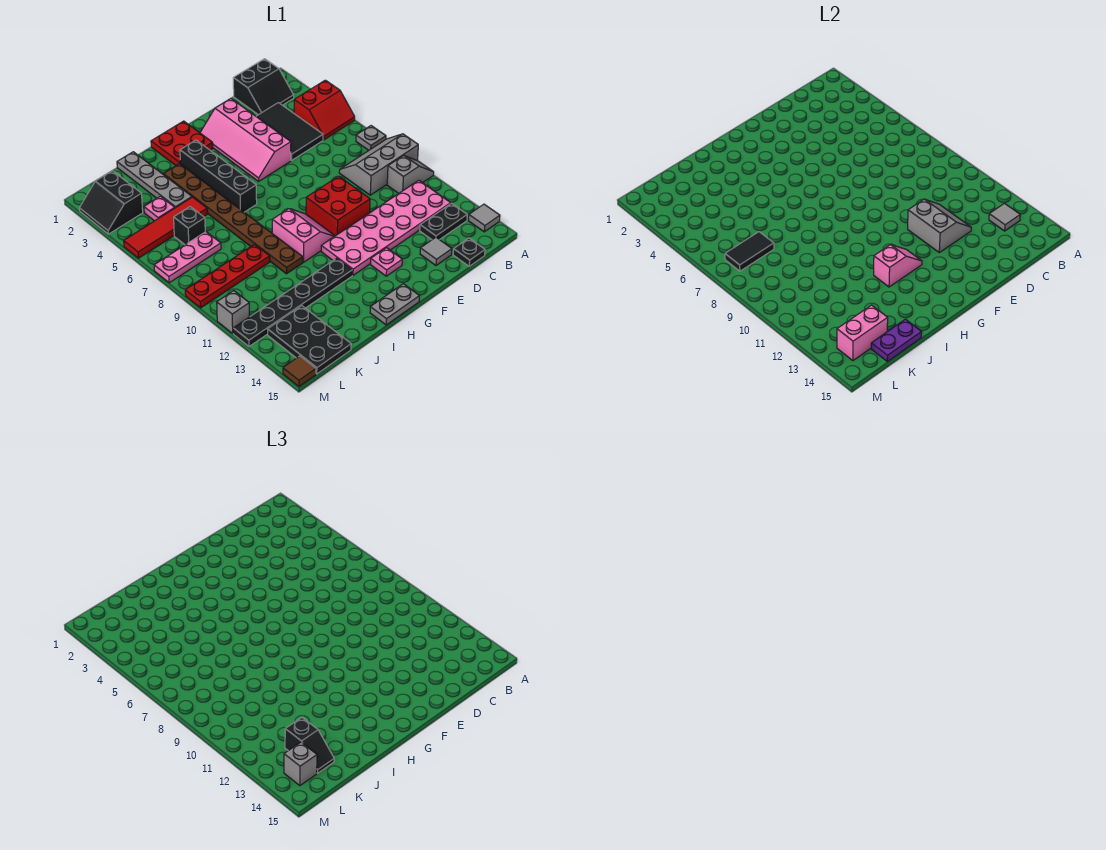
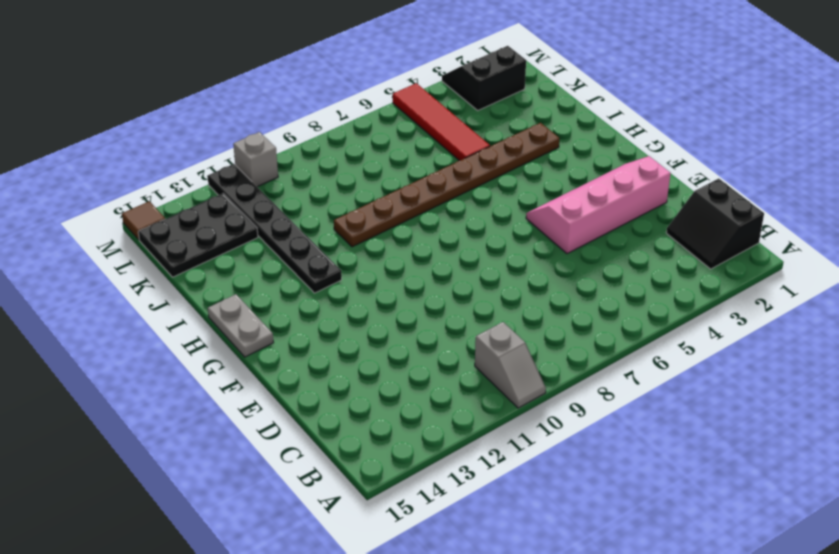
none -> red 2x2 slope [294,80,355,140]
none -> grey 1x1 plate [356,126,386,150]
none -> grey 2x3 slope [339,134,418,195]
none -> grey 1x1 tile [468,204,500,232]

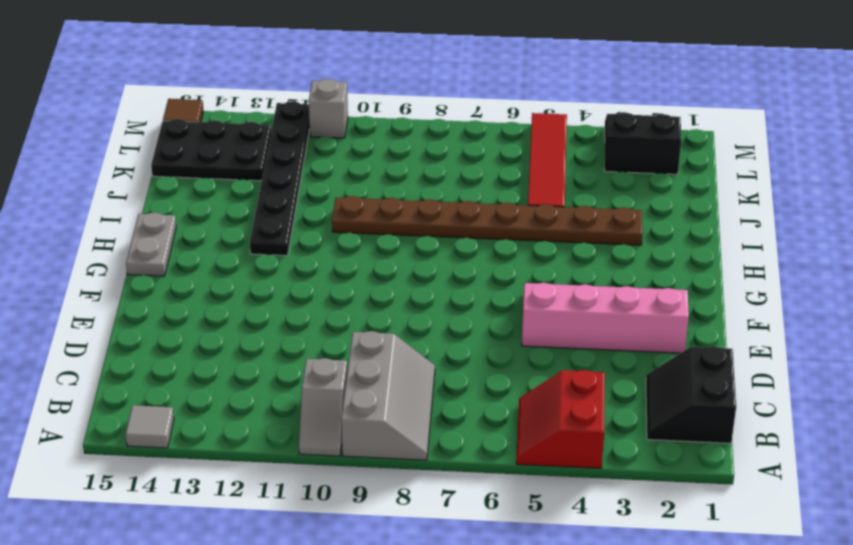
none -> grey 1x1 plate [356,126,386,150]
none -> pink 2x6 plate [321,180,451,275]
none -> black 1x2 plate [420,203,467,240]
none -> black 2x3 tile [256,103,323,160]

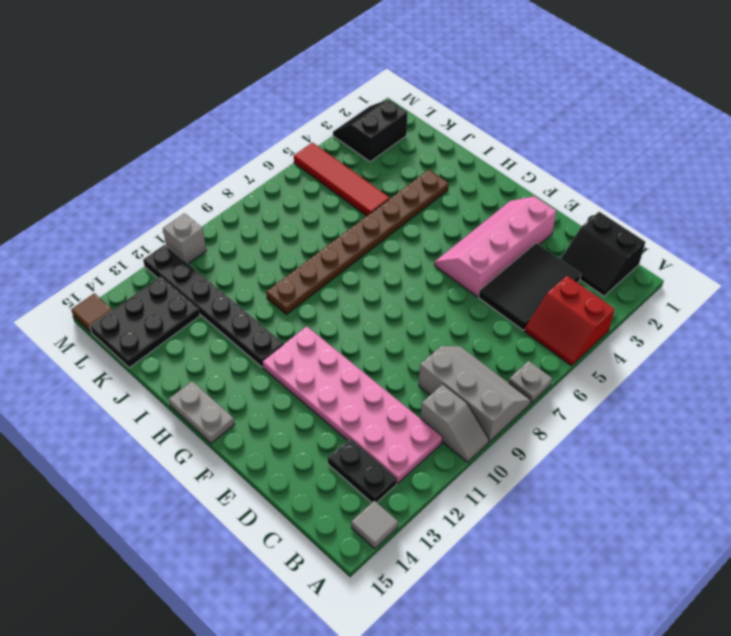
none -> black 1x1 plate [453,238,485,266]
none -> grey 1x1 tile [420,237,452,265]
none -> red 2x2 brick [306,176,370,236]
none -> pink 1x1 plate [371,248,402,276]

